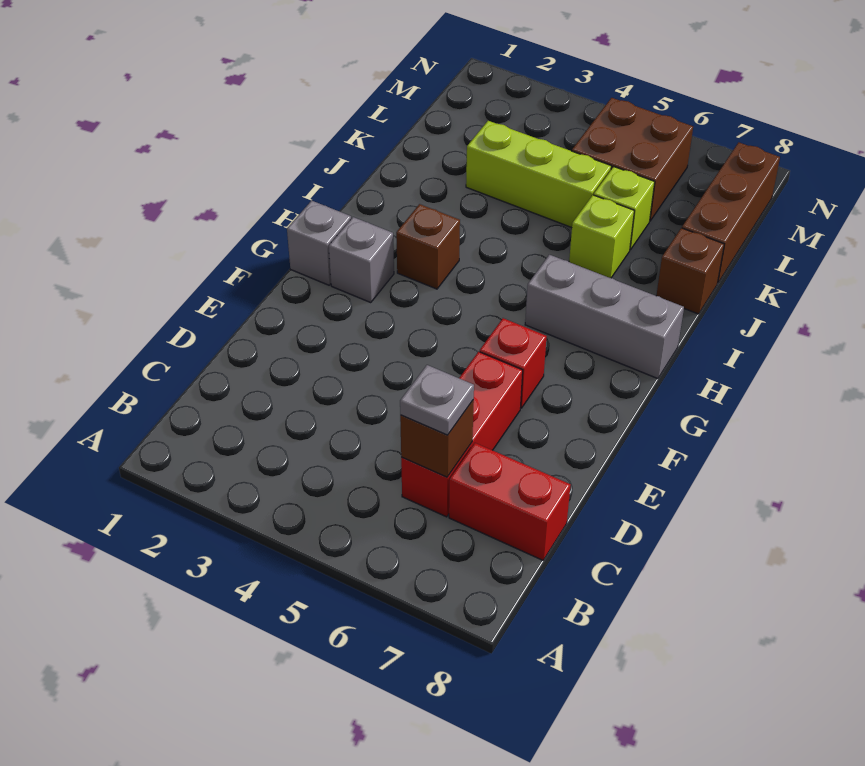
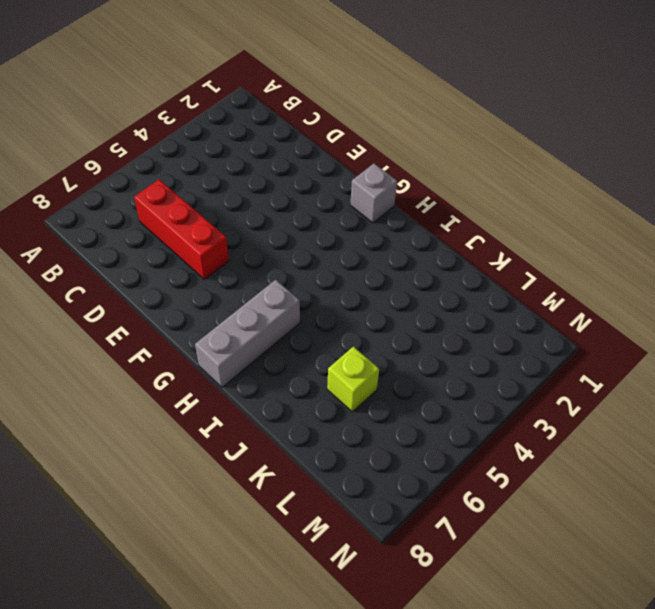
none -> red 1x2 brick [449,443,571,560]
none -> red 1x1 brick [480,318,547,408]
none -> grey 1x1 brick [329,217,394,302]

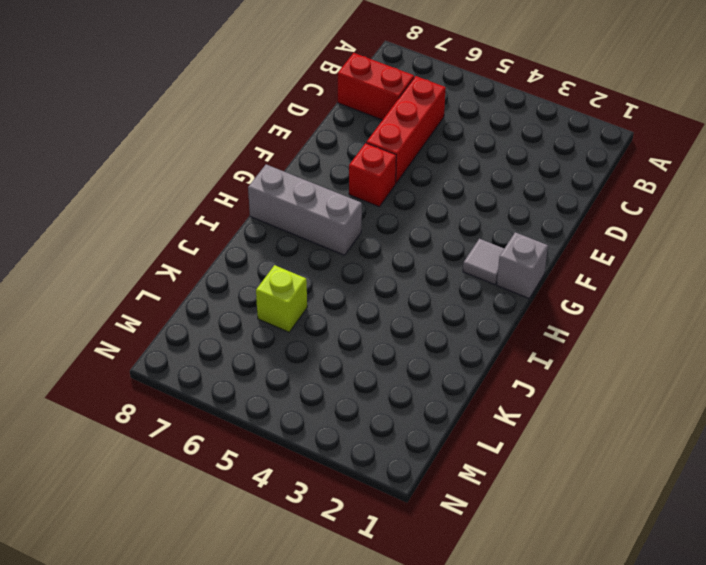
grey 1x1 tile [463,239,504,285] -> grey 1x1 brick [329,217,394,302]
none -> brown 1x1 brick [396,204,460,289]
none -> lime 1x1 brick [569,195,634,278]
none -> brown 1x1 brick [656,228,724,314]

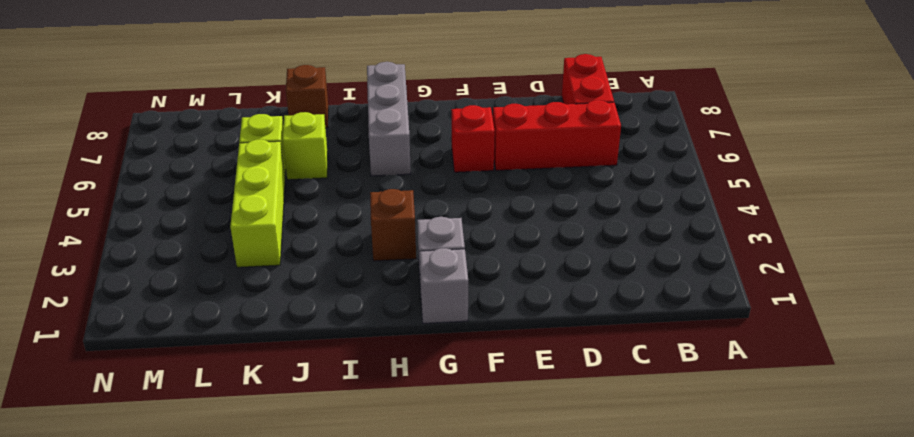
none -> brown 1x3 brick [682,142,780,283]
none -> brown 2x2 brick [572,98,693,221]
none -> brown 1x1 brick [400,400,474,477]

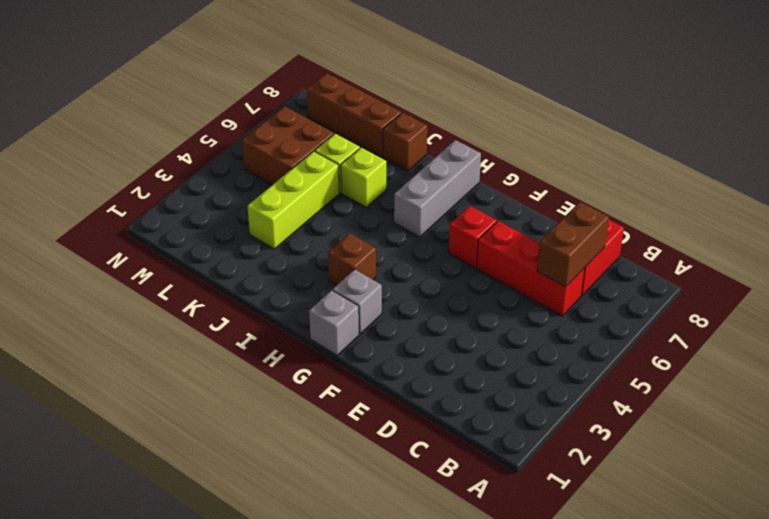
brown 1x2 brick [537,202,609,287] -> brown 1x1 brick [400,400,474,477]
none -> grey 1x1 plate [400,365,474,435]

